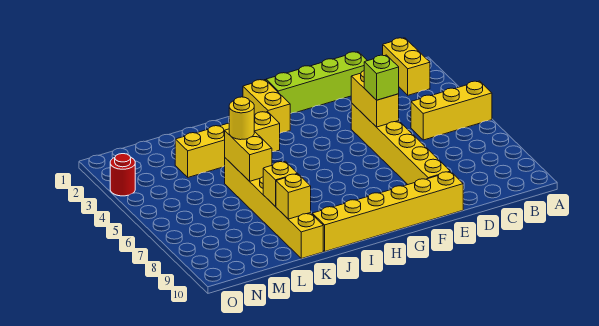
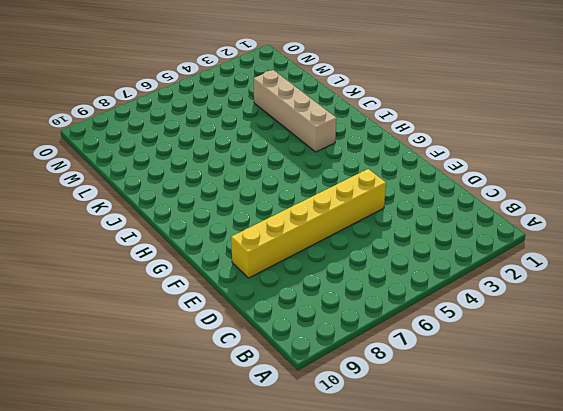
tan 1x4 brick [254,70,336,152] -> yellow 1x4 brick [175,112,280,177]
none -> yellow 1x3 brick [411,81,492,140]
none -> yellow 1x2 brick [383,38,430,95]
none -> lime 1x4 brick [266,52,367,114]

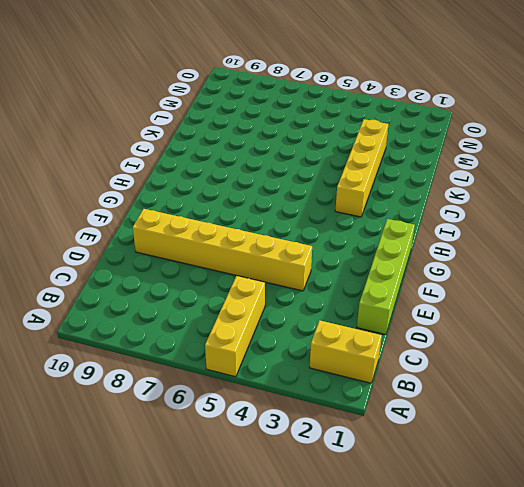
none -> yellow 1x6 brick [312,172,463,251]
none -> yellow 1x2 brick [243,80,290,133]
none -> yellow 1x6 brick [225,158,323,259]

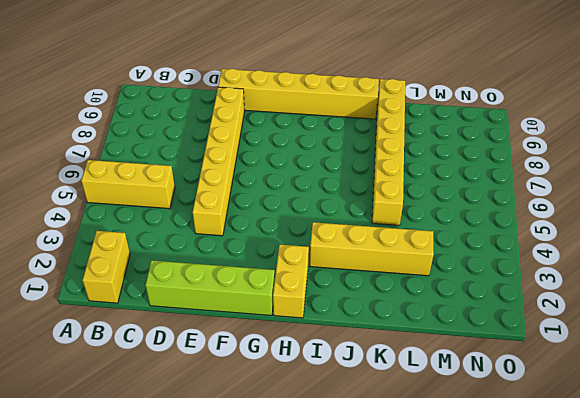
none -> red 1x1 round brick [110,154,135,196]
none -> yellow 1x2 brick [351,71,399,127]
none -> yellow 1x2 brick [225,129,272,181]

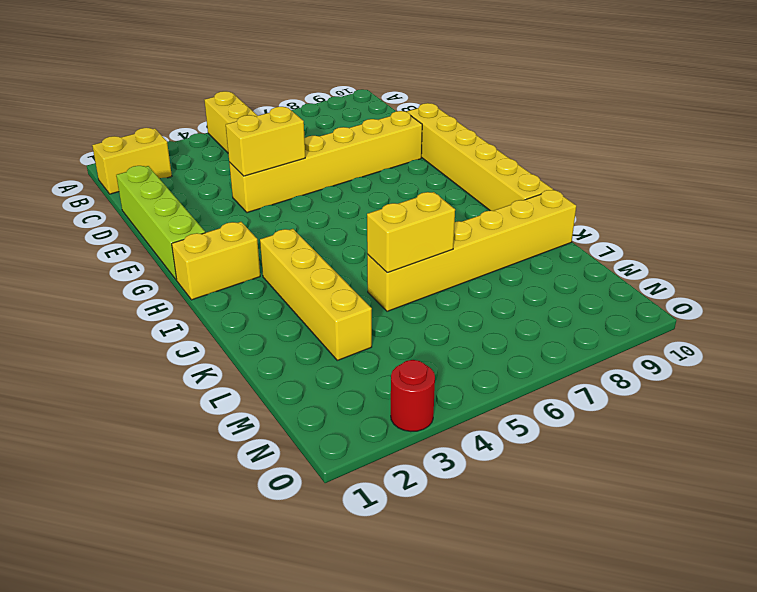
none -> yellow 1x1 brick [263,161,297,207]
none -> yellow 1x1 brick [276,174,311,219]
none -> lime 1x1 brick [364,55,399,100]

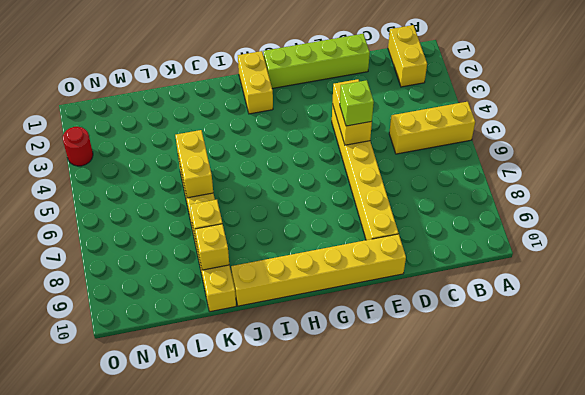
none -> yellow 1x4 brick [175,112,280,177]
none -> yellow 1x1 round brick [229,97,254,140]

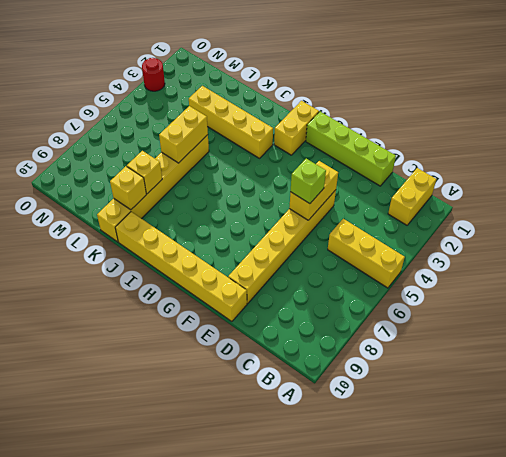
none -> yellow 1x1 round brick [229,97,254,140]

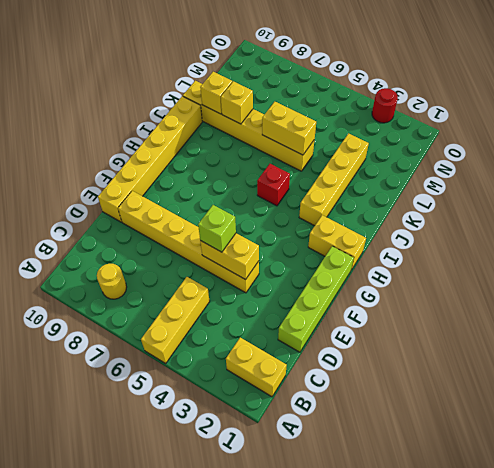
yellow 1x1 round brick [97,263,127,299] -> yellow 1x1 round brick moved to [229,97,254,140]
red 1x1 brick [257,164,290,206] -> none

